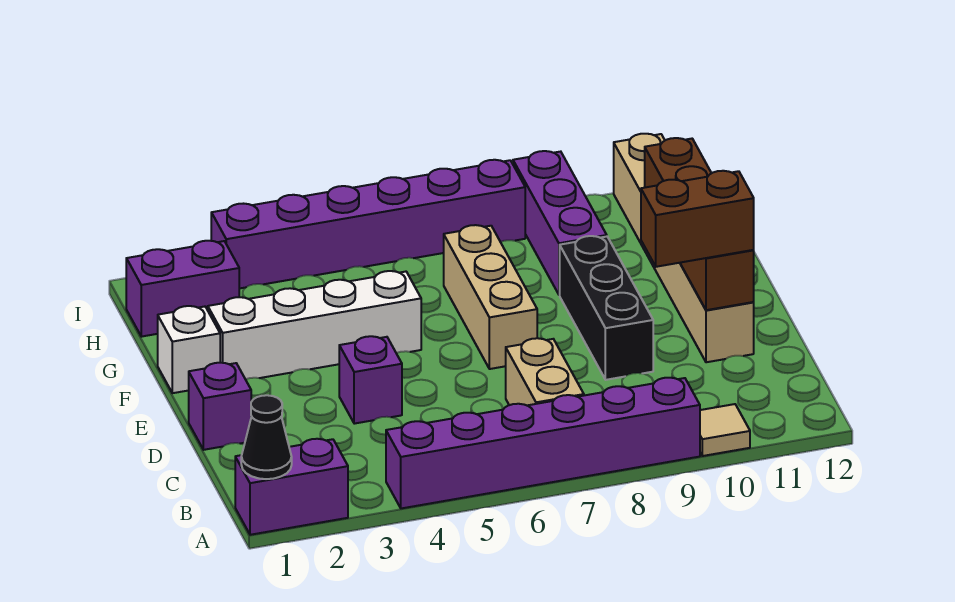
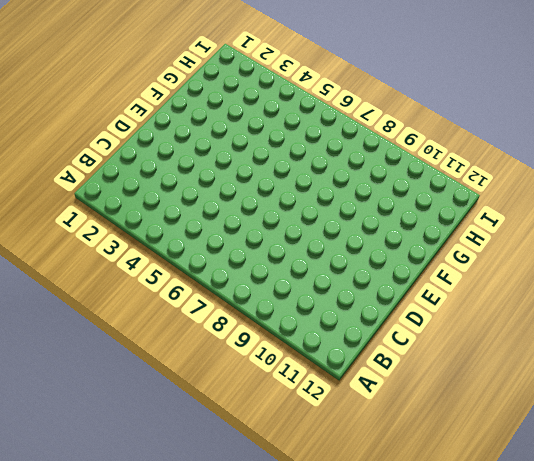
none -> purple 1x2 brick [235,439,348,535]
none -> purple 1x6 brick [386,378,700,508]
none -> tan 1x1 tile [700,404,750,456]

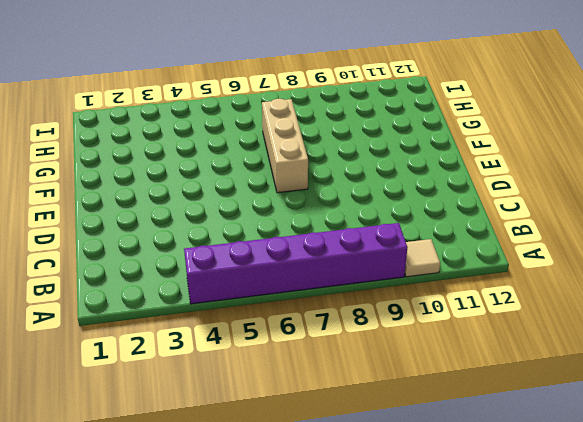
none -> purple 1x2 brick [235,439,348,535]
none -> tan 1x2 brick [506,338,584,405]
none -> purple 1x1 brick [189,363,252,450]

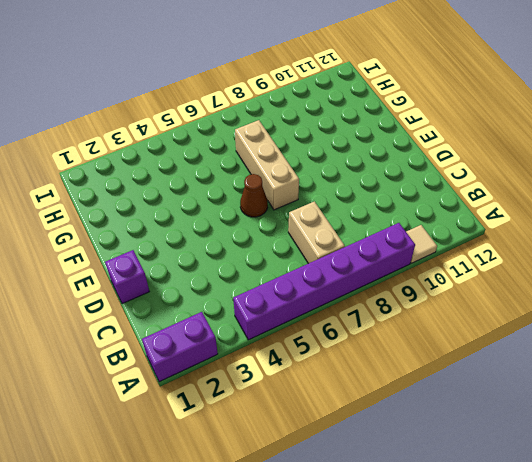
brown 1x1 cone [240,174,268,217] -> none
none -> purple 1x1 brick [339,336,402,424]
none -> black 1x3 brick [560,236,653,380]
none -> tan 1x6 brick [614,134,754,362]

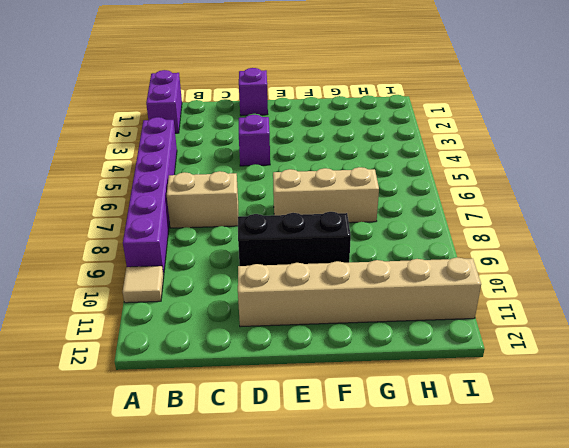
none -> white 1x1 brick [158,306,220,393]
none -> white 1x4 brick [208,271,421,379]
none -> purple 1x3 brick [513,151,607,295]

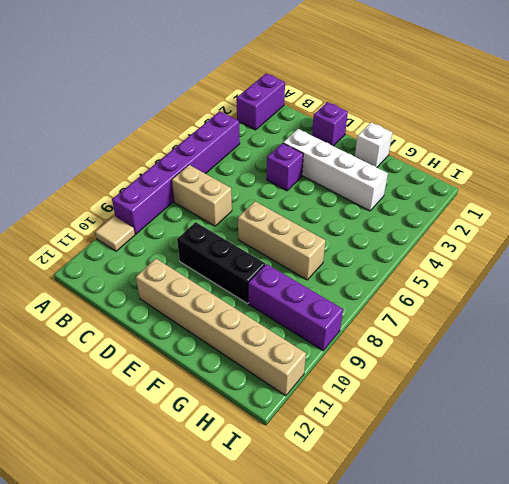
white 1x4 brick [283,129,388,211] -> white 1x4 brick turned to [208,271,421,379]
none -> purple 1x2 brick [126,241,239,337]
none -> purple 1x6 brick [211,160,525,289]
none -> black 1x1 cone [241,395,292,479]

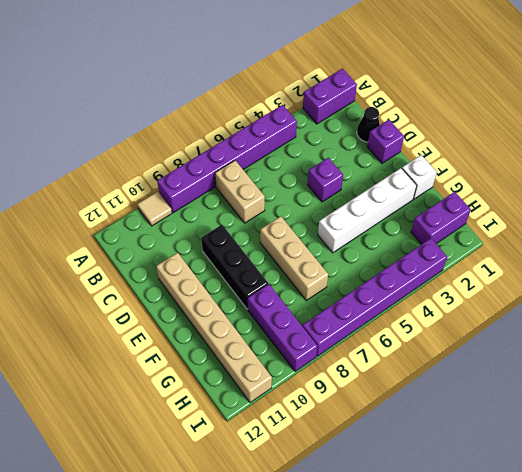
black 1x1 cone [357,107,380,142] -> black 1x1 cone moved to [241,395,292,479]
none -> brown 1x4 brick [645,138,754,310]
none -> brown 1x2 brick [641,171,754,267]

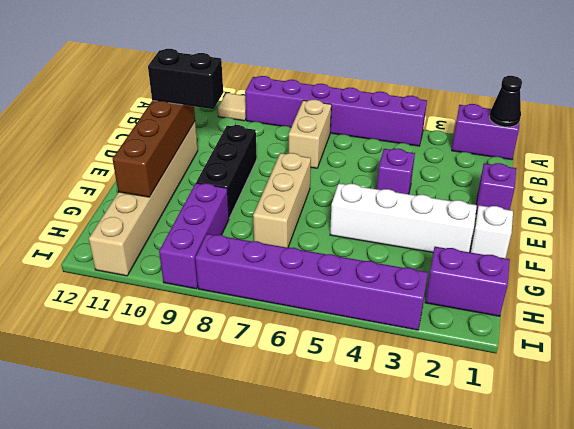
black 1x2 brick [148,49,223,109] -> brown 1x2 brick [641,171,754,267]

